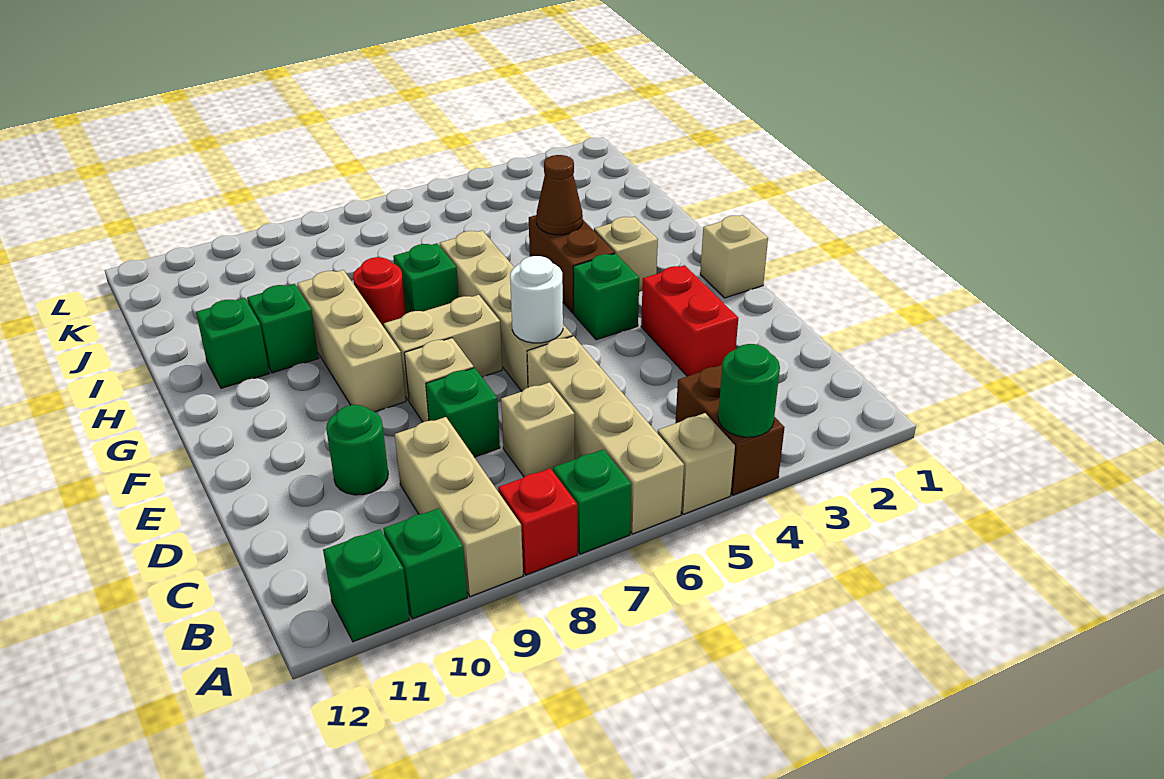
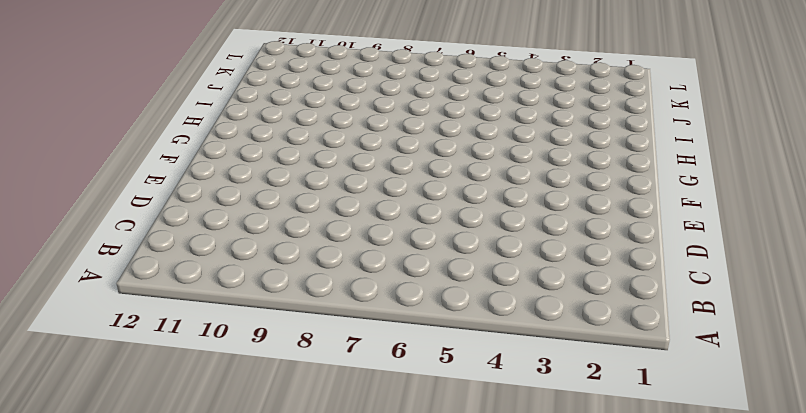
none -> brown 1x2 brick [675,365,785,495]
none -> tan 1x1 brick [658,413,735,514]
none -> tan 1x4 brick [527,336,684,534]

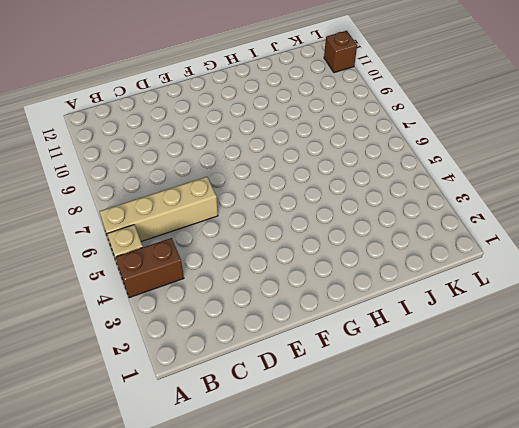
brown 1x1 brick [324,31,357,73] -> none
none -> green 1x1 brick [553,449,632,554]
none -> red 1x1 brick [498,468,577,575]
none -> tan 1x3 brick [395,417,523,597]

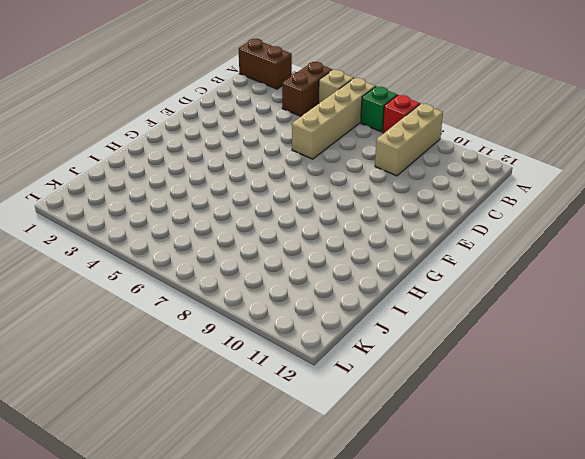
brown 1x2 brick [239,39,292,89] -> brown 1x2 brick turned to [529,215,615,313]
none -> green 1x1 brick [383,508,467,619]
none -> green 1x1 brick [323,529,410,642]
none -> tan 1x1 brick [501,382,575,477]

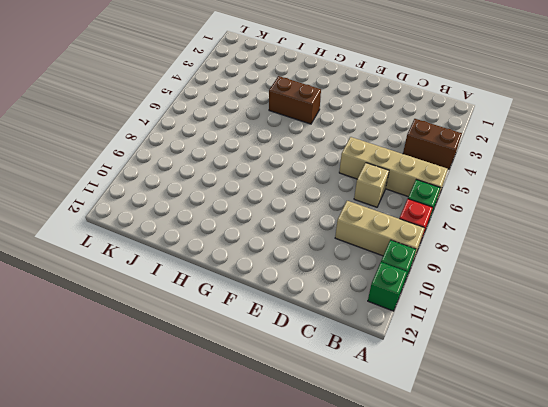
none -> tan 1x1 brick [658,413,735,514]
none -> red 1x2 brick [641,265,738,376]
none -> green 1x1 brick [426,368,500,457]

